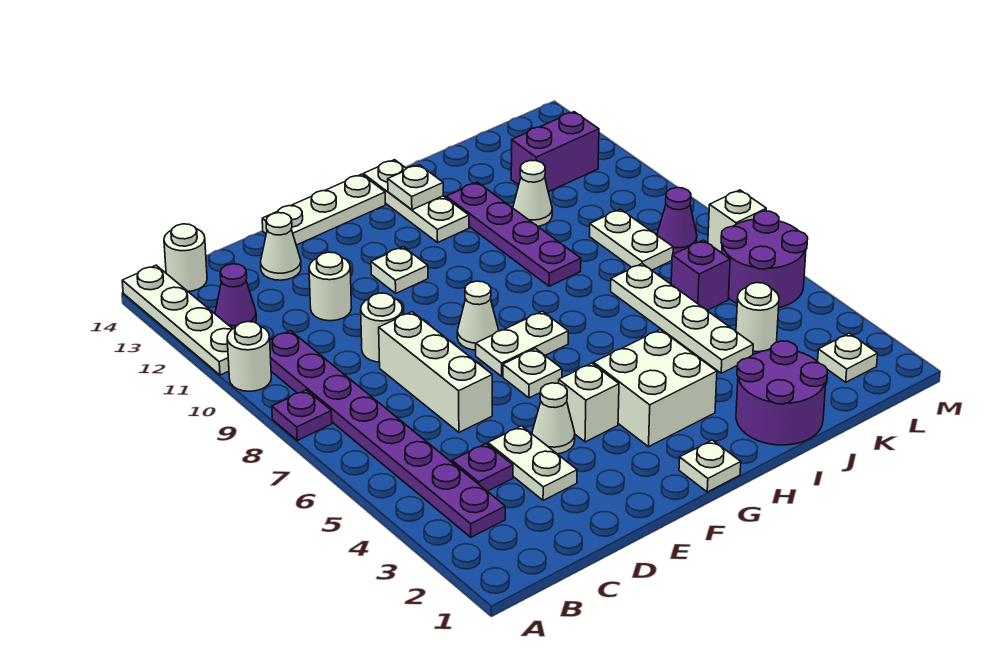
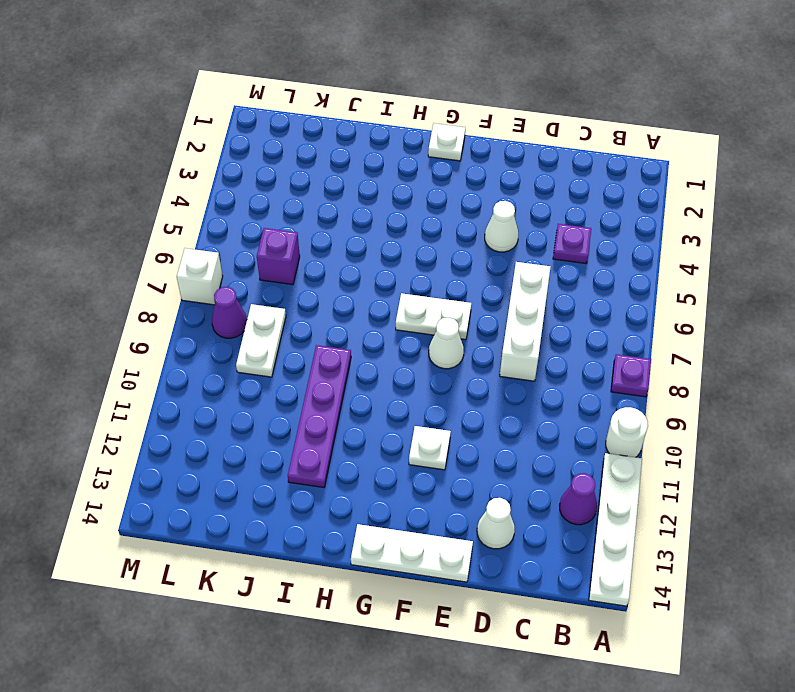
none -> purple 1x8 plate [270,331,505,537]
none -> white 1x1 round brick [164,224,207,292]
none -> white 1x2 plate [488,426,577,500]
none -> white 1x1 round brick [361,293,403,362]

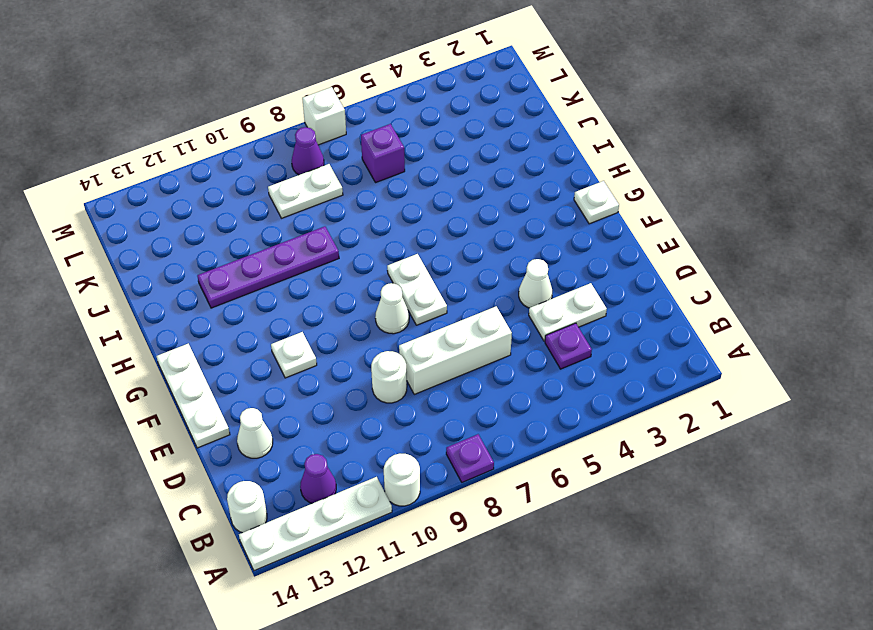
none -> purple 1x8 plate [270,331,505,537]
none -> white 1x1 round brick [309,252,352,321]
none -> white 1x1 brick [559,363,619,442]
none -> white 1x1 plate [503,348,562,398]

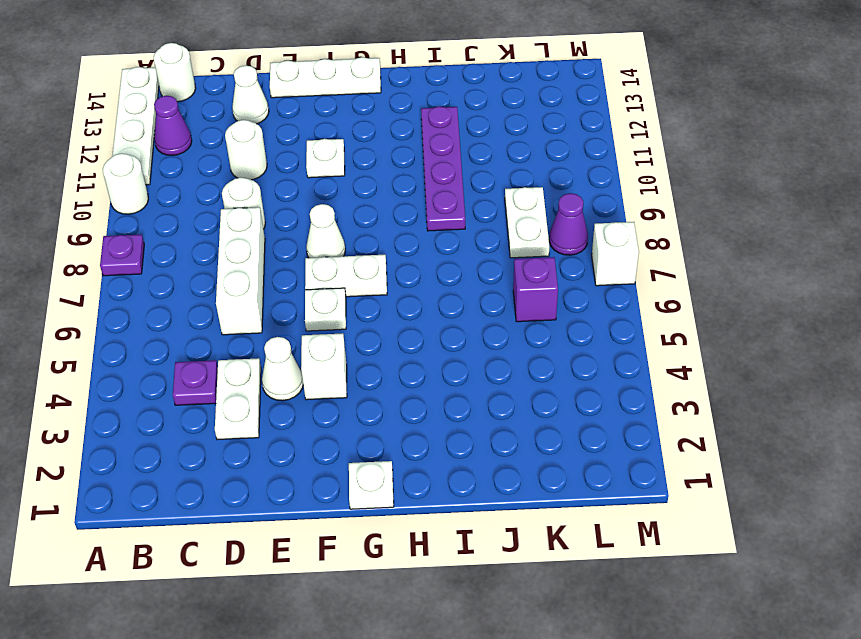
none -> purple 1x8 plate [270,331,505,537]
none -> white 2x2 brick [594,329,717,447]
none -> white 1x3 plate [363,160,469,243]
none -> purple 2x2 round brick [736,341,827,445]

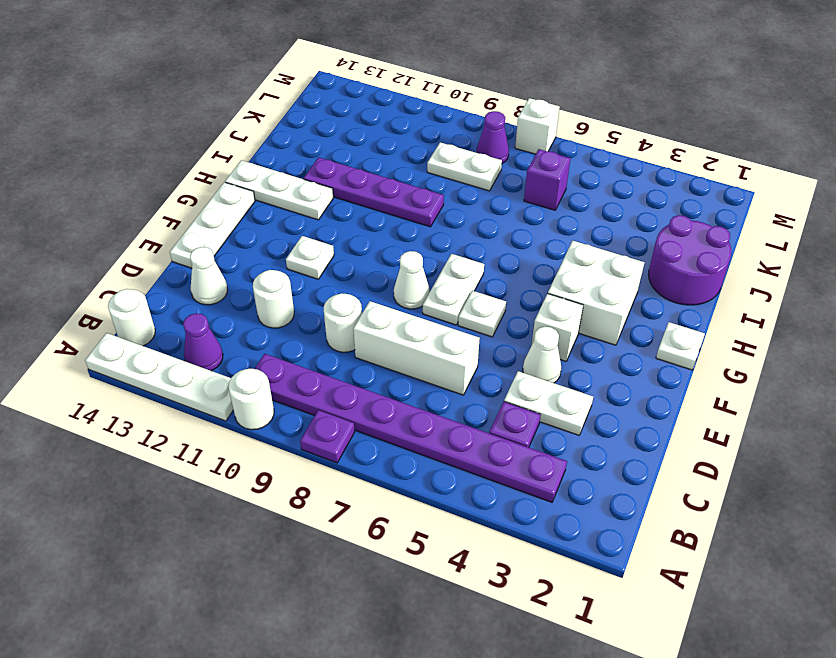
none -> white 1x4 plate [611,264,753,373]
none -> white 1x1 cone [513,161,552,226]
none -> white 1x1 round brick [736,283,779,352]
none -> purple 1x2 brick [511,112,599,192]

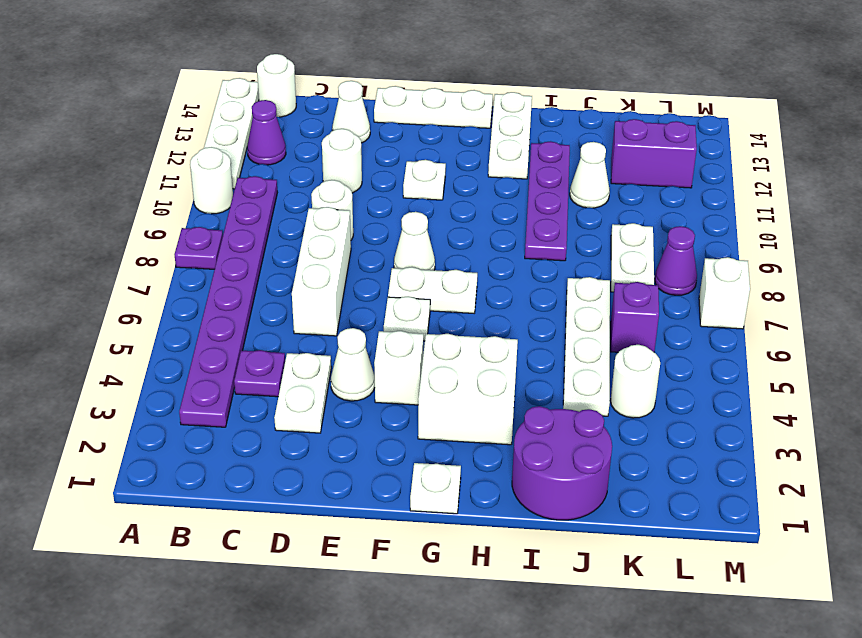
none -> white 1x1 plate [818,333,878,382]
none -> purple 2x2 round brick [721,211,808,308]
none -> white 1x1 plate [388,165,443,210]

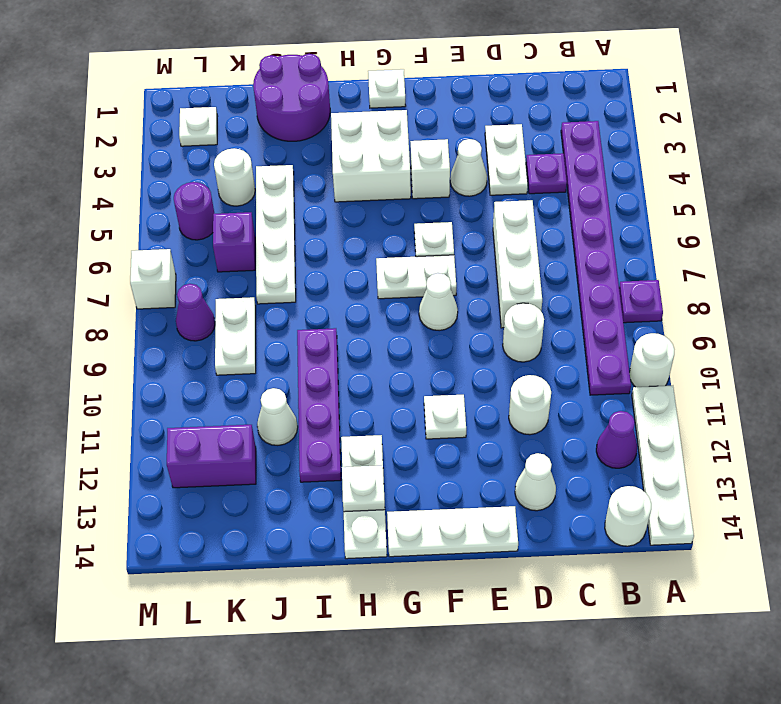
purple 1x1 round brick [174,182,214,240] -> purple 2x2 round brick [721,211,808,308]

